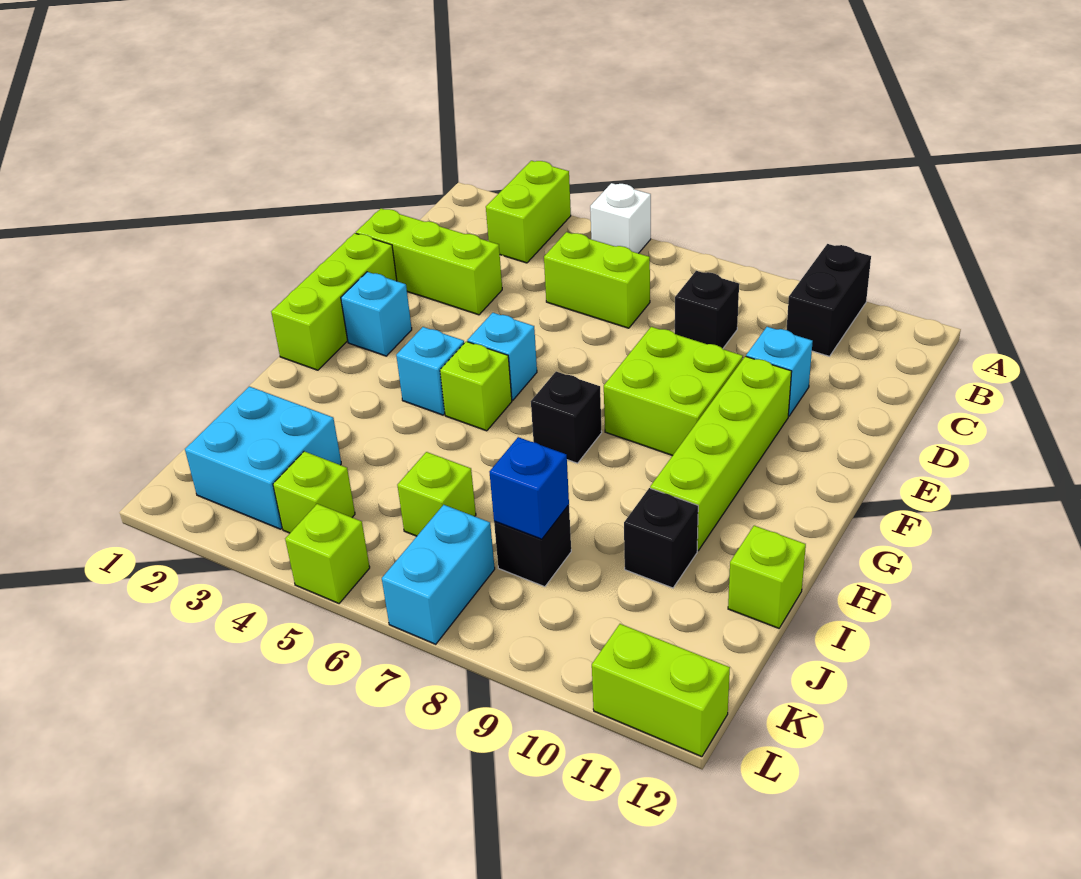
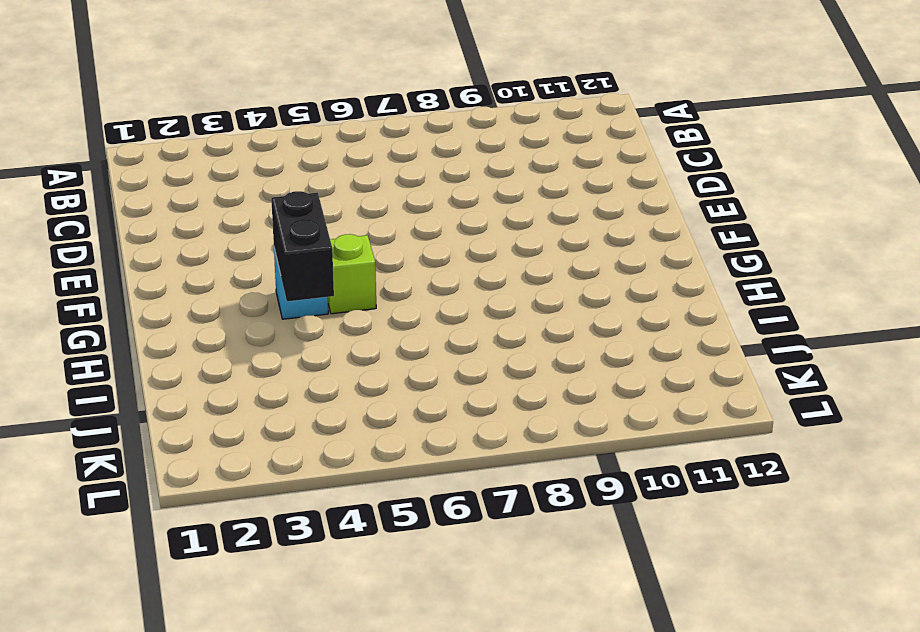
black 1x2 brick [271,191,334,301] -> black 1x2 brick moved to [786,244,871,356]
none -> lime 1x2 brick [486,161,571,263]
none -> white 1x1 brick [590,183,651,253]
none -> lime 1x2 brick [544,232,650,328]

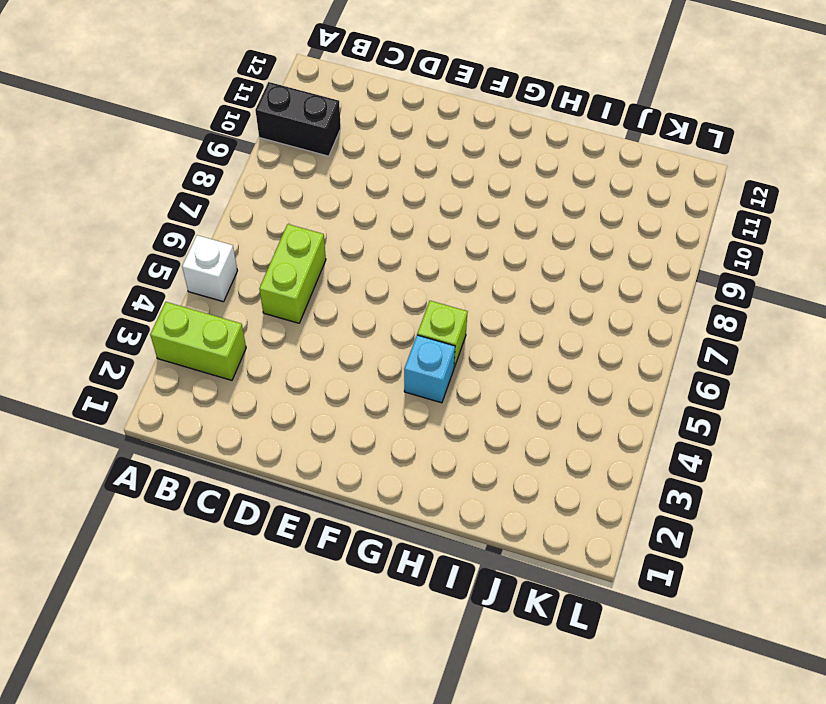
none -> black 1x1 brick [675,271,739,349]
none -> lime 1x3 brick [356,209,502,315]
none -> cyan 1x1 brick [746,327,813,416]

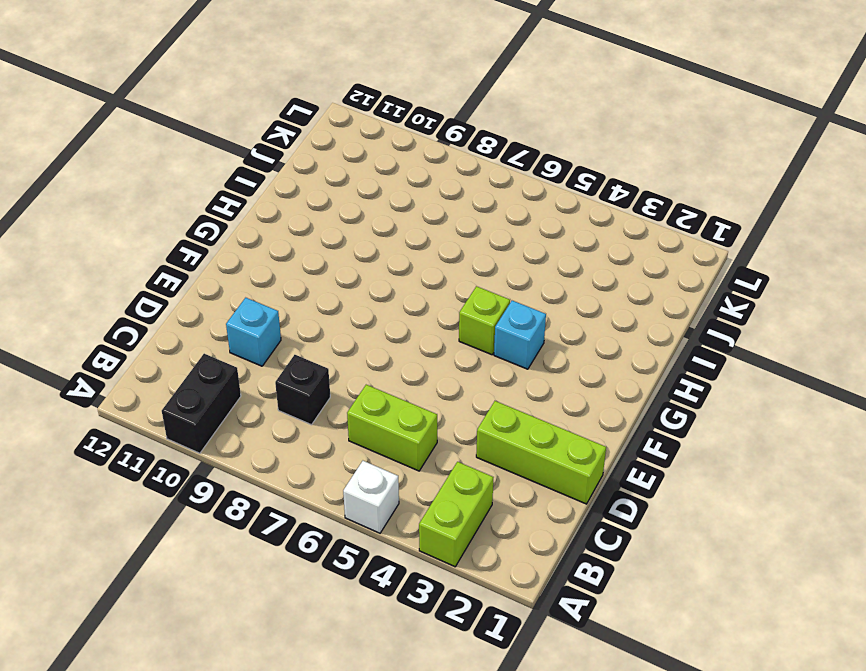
none -> lime 1x3 brick [271,233,397,370]
none -> lime 2x2 brick [604,327,743,456]
none -> lime 1x4 brick [650,356,792,551]

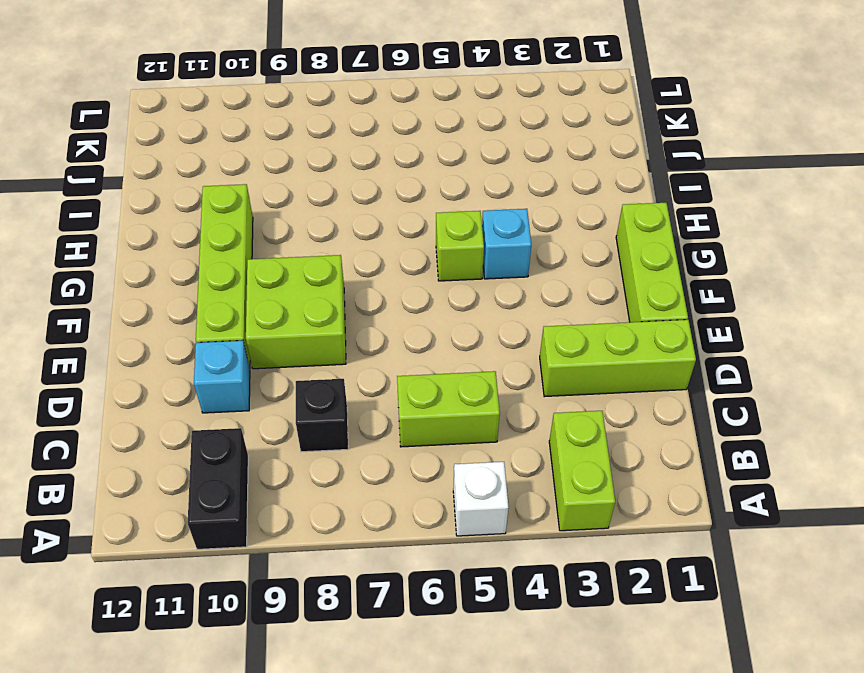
none -> cyan 1x1 brick [341,272,412,356]
none -> cyan 1x1 brick [467,313,537,400]
none -> black 1x1 brick [531,372,602,463]

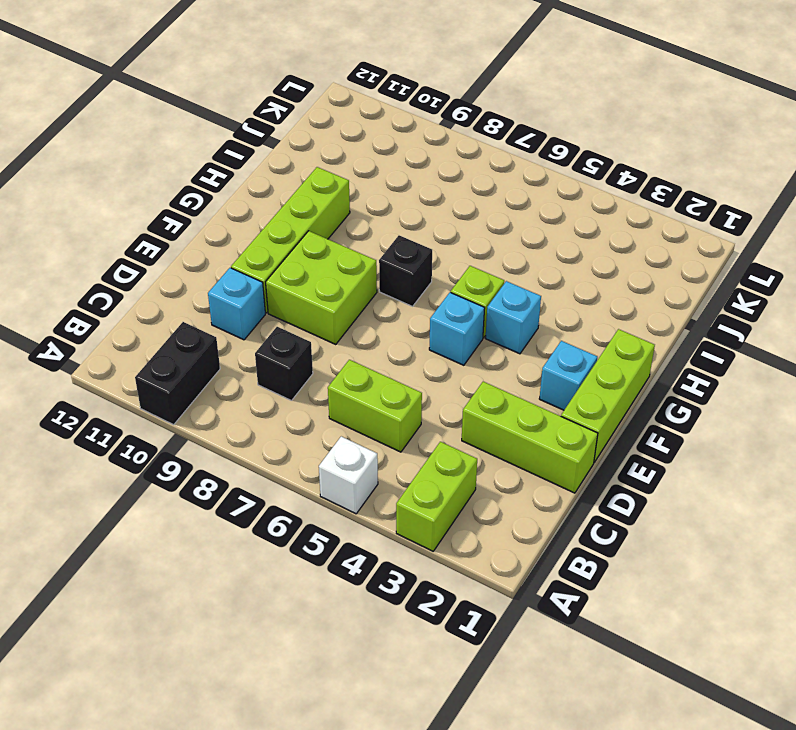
none -> black 1x1 brick [624,488,698,588]
none -> lime 1x1 brick [728,526,806,628]
none -> cyan 2x2 brick [185,386,341,529]

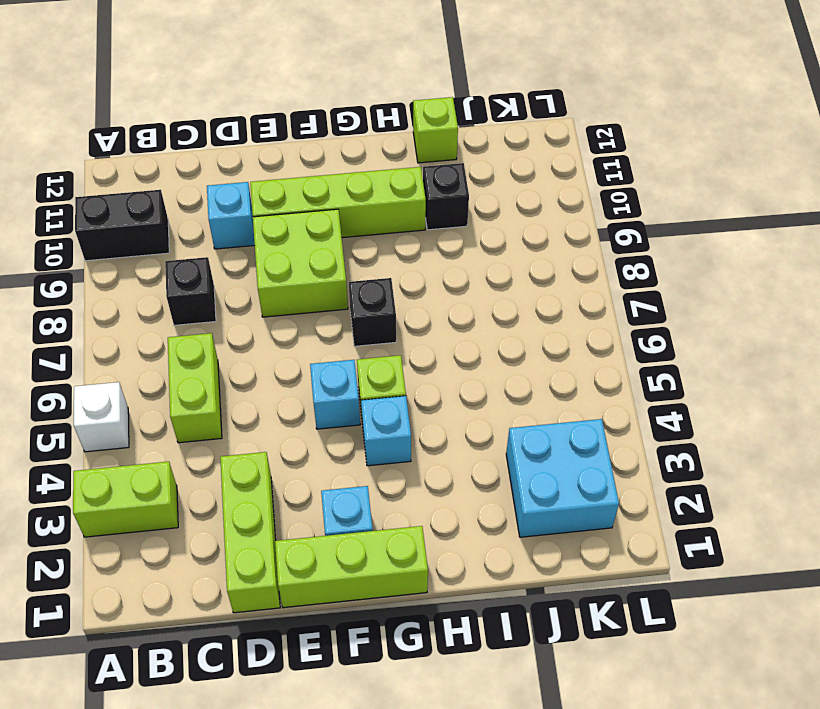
none -> lime 1x1 brick [397,452,476,536]
none -> black 1x1 brick [494,505,571,587]
none -> lime 1x1 brick [273,451,355,533]

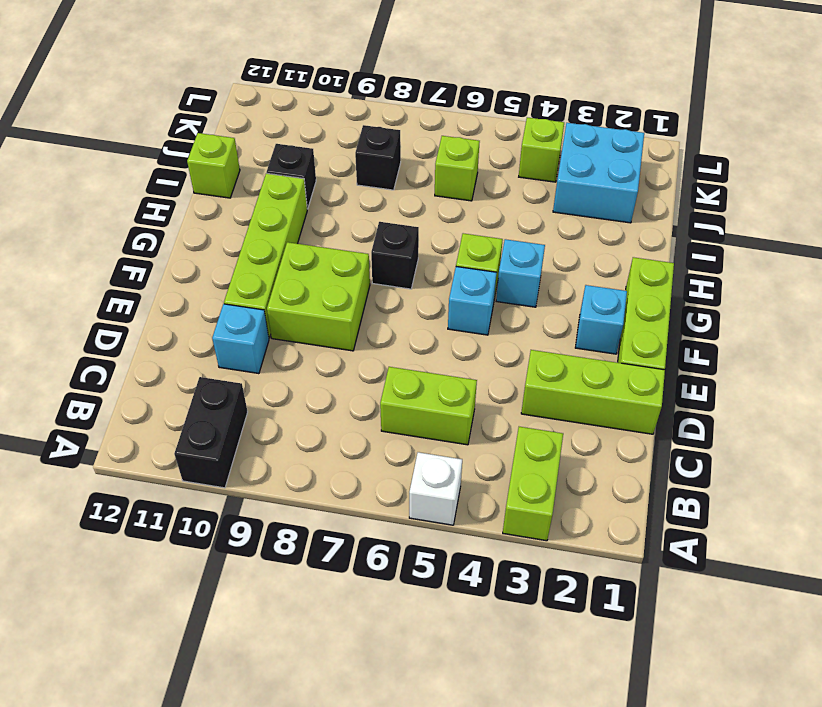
none -> black 1x1 brick [675,271,739,349]
none -> cyan 1x2 brick [382,505,495,644]
none -> lime 1x1 brick [285,504,370,603]

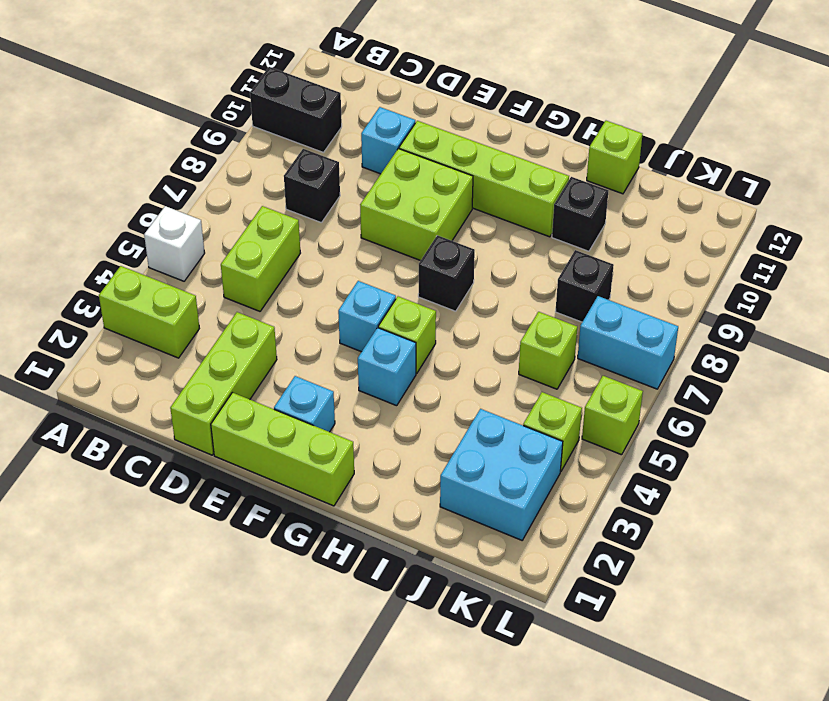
none -> lime 1x2 brick [592,624,730,757]
none -> blue 1x1 brick [490,437,569,539]

